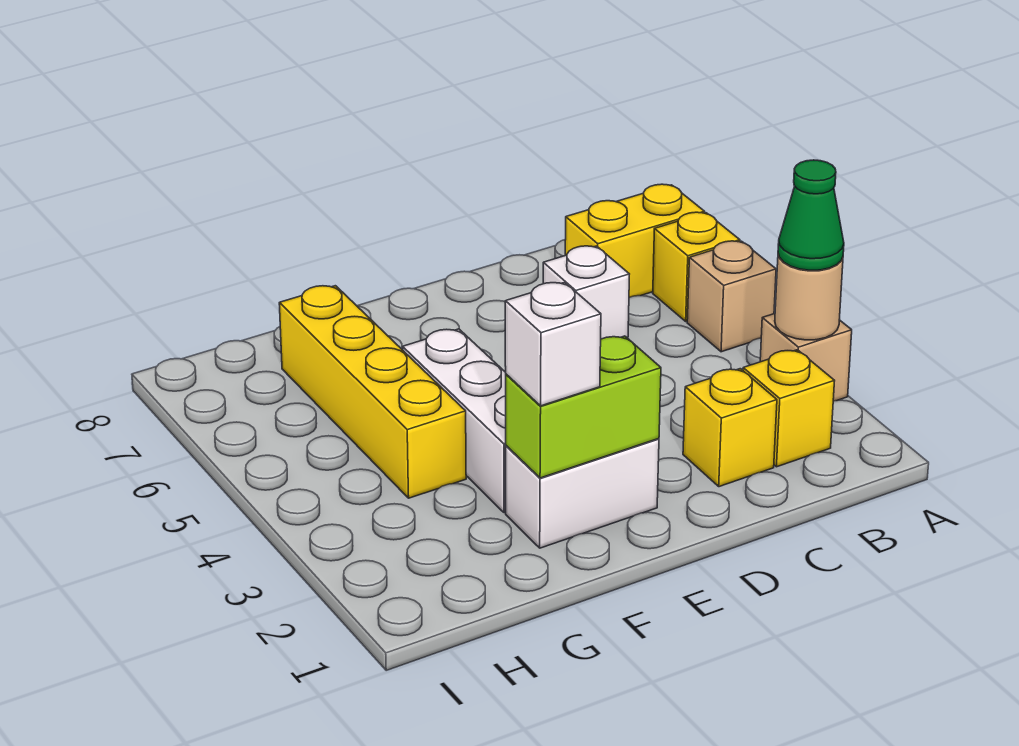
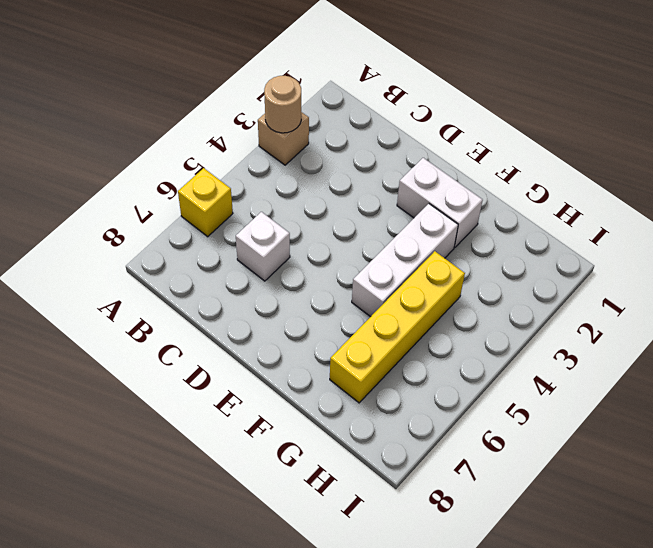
none -> tan 1x1 brick [687,241,776,352]
none -> yellow 1x2 brick [565,184,705,297]
none -> yellow 1x1 brick [743,350,834,467]

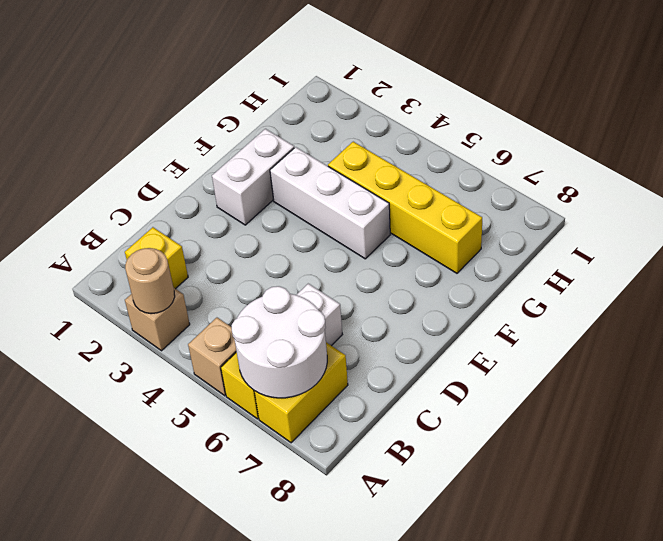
white 2x2 round brick [232,286,327,398] -> none
none -> yellow 1x1 brick [683,369,777,487]
none -> lime 1x2 brick [506,336,661,478]
none -> green 1x1 cone [778,160,844,270]

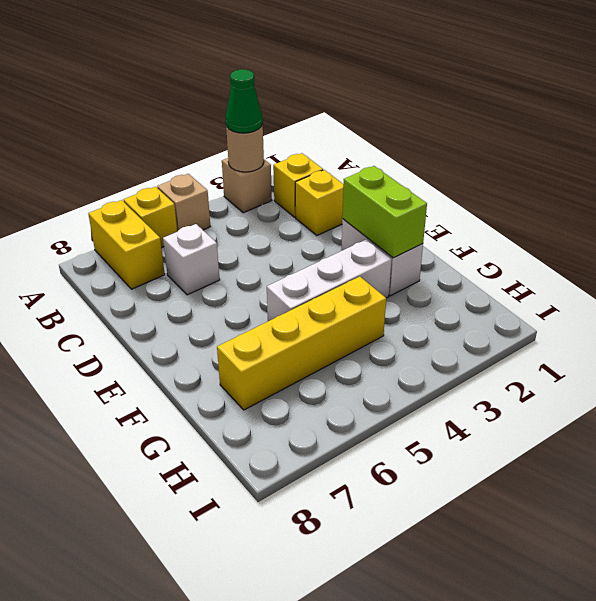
none -> white 1x1 brick [505,282,601,406]

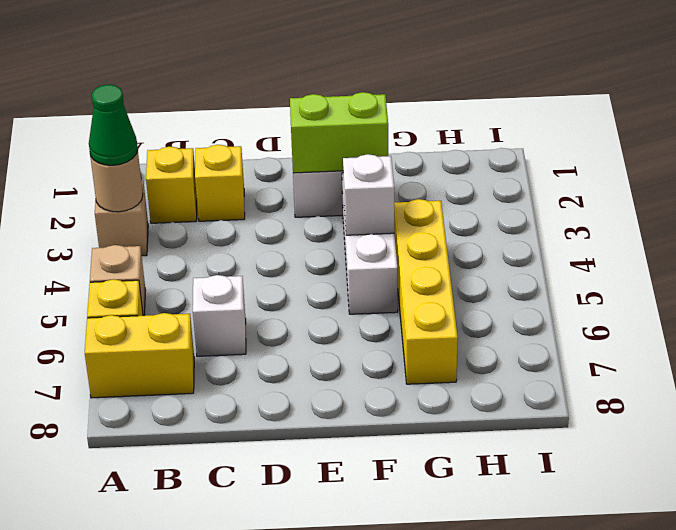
white 1x1 brick [343,154,394,235] -> white 1x1 brick moved to [505,282,601,406]

